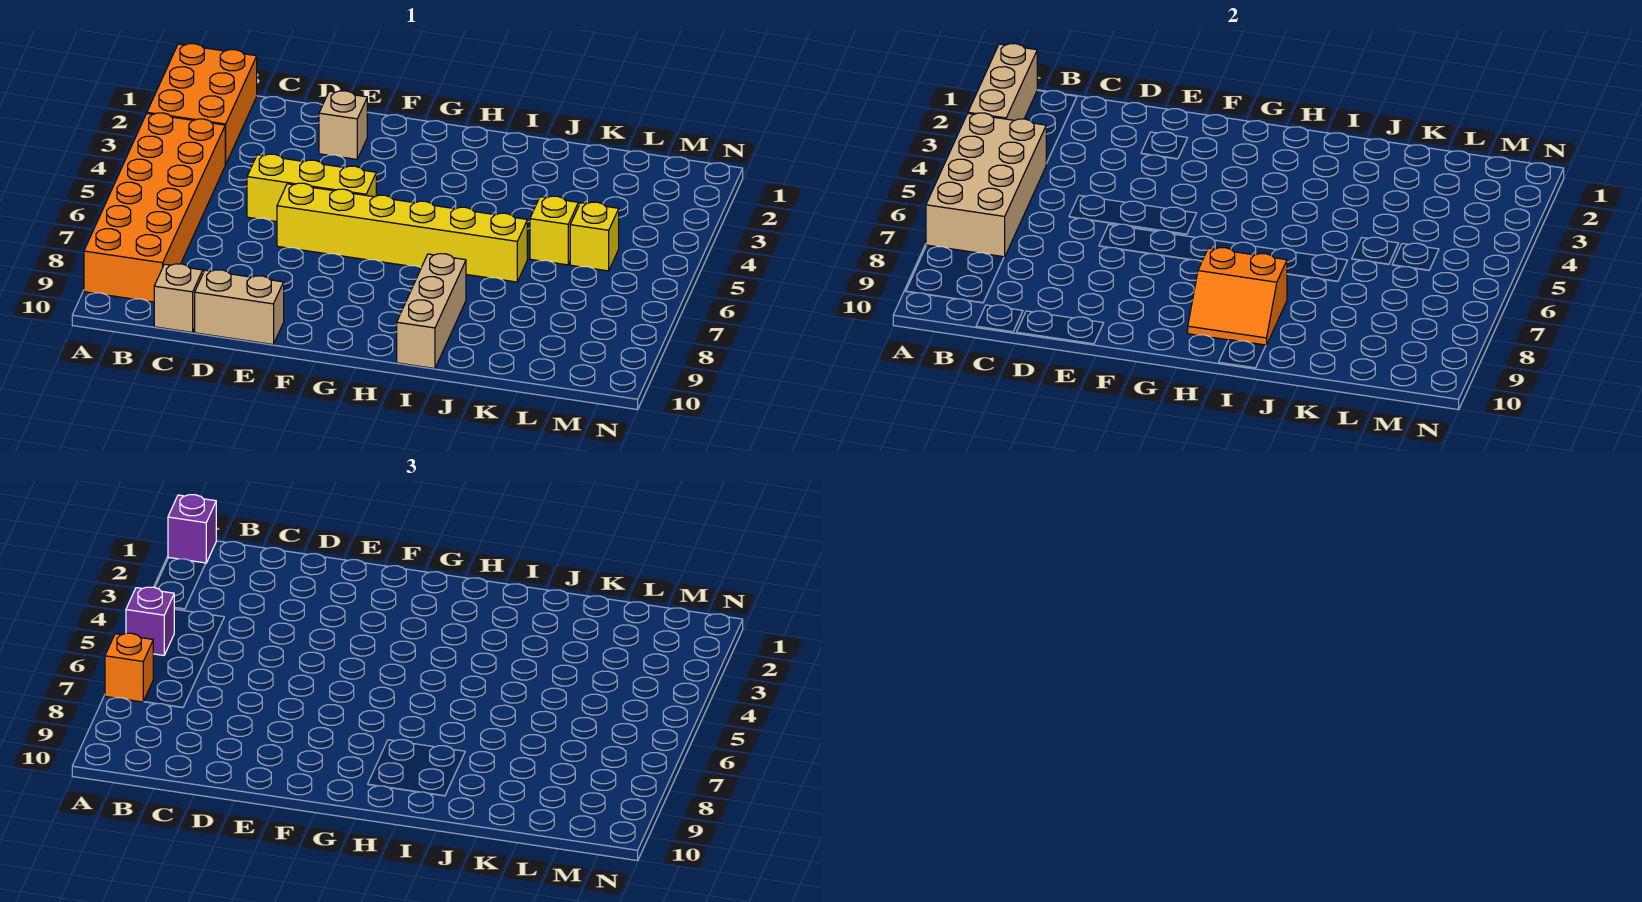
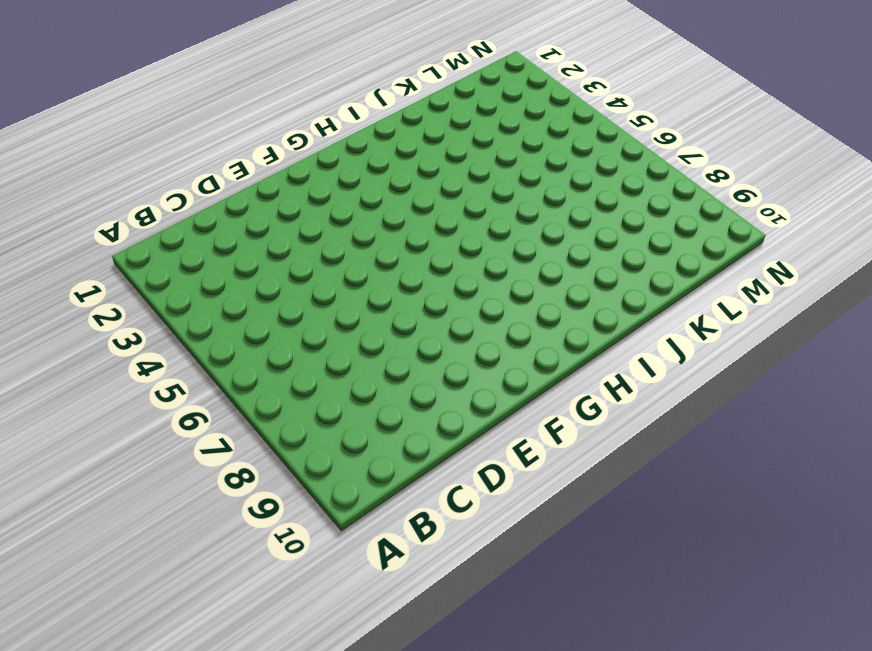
none -> orange 2x3 brick [147,44,257,164]
none -> orange 2x6 brick [84,113,226,302]
none -> tan 1x1 brick [154,264,203,333]

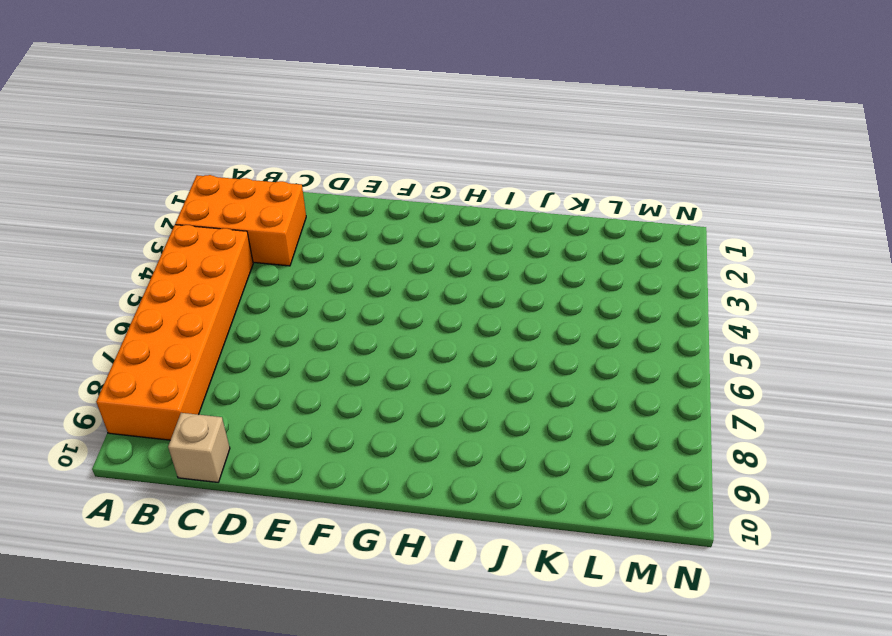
orange 2x3 brick [175,175,306,266] -> orange 2x3 brick turned to [147,44,257,164]
none -> yellow 1x3 brick [247,154,376,222]
none -> tan 1x2 brick [195,270,284,344]
none -> tan 1x1 brick [319,91,367,159]

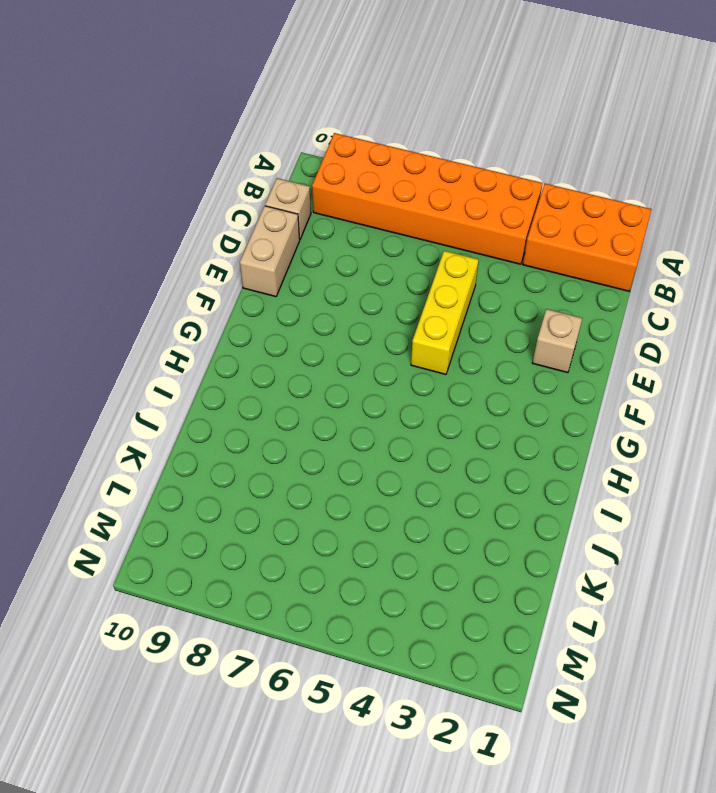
none -> yellow 1x6 brick [277,183,527,282]
none -> tan 1x3 brick [397,254,466,369]
none -> yellow 1x1 brick [530,196,578,265]

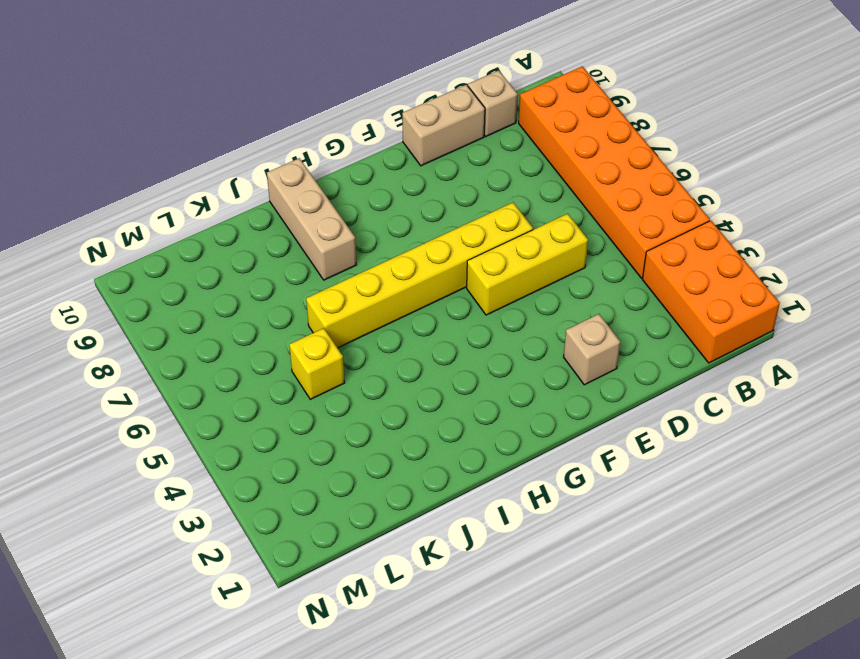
none -> yellow 1x1 brick [570,202,619,271]
none -> tan 1x3 brick [968,44,1037,120]
none -> tan 2x4 brick [926,113,1046,257]

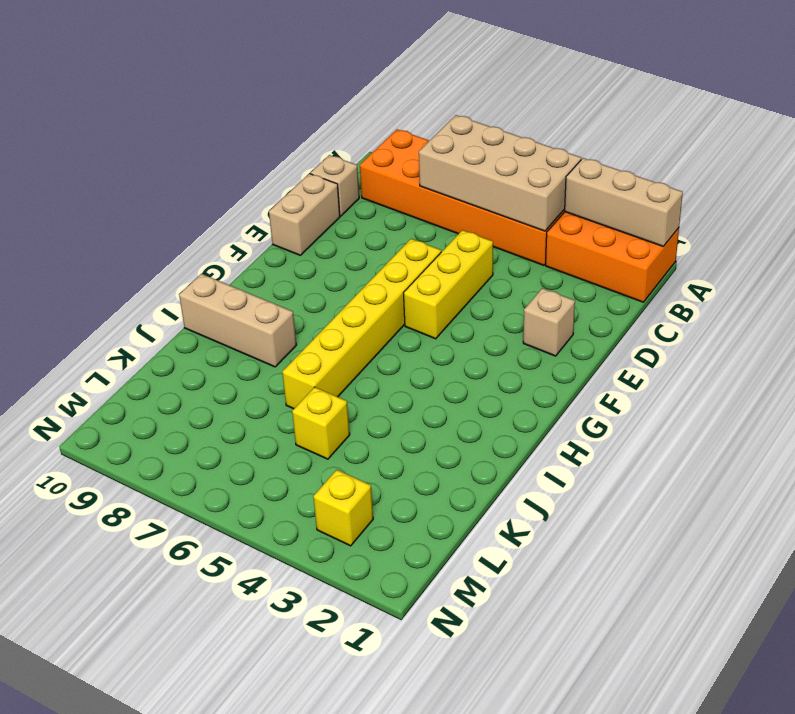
yellow 1x1 brick [313,470,373,546] -> yellow 1x1 brick moved to [570,202,619,271]
none -> orange 2x2 slope [1188,248,1287,345]
none -> purple 1x1 brick [168,495,216,563]
none -> purple 1x1 brick [126,587,175,655]

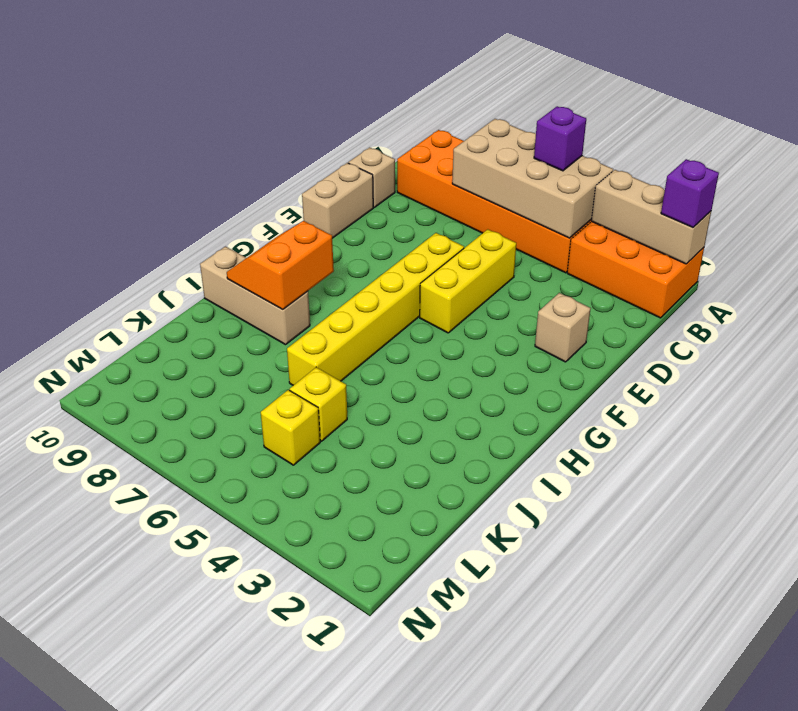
none -> orange 1x1 brick [105,633,153,702]

